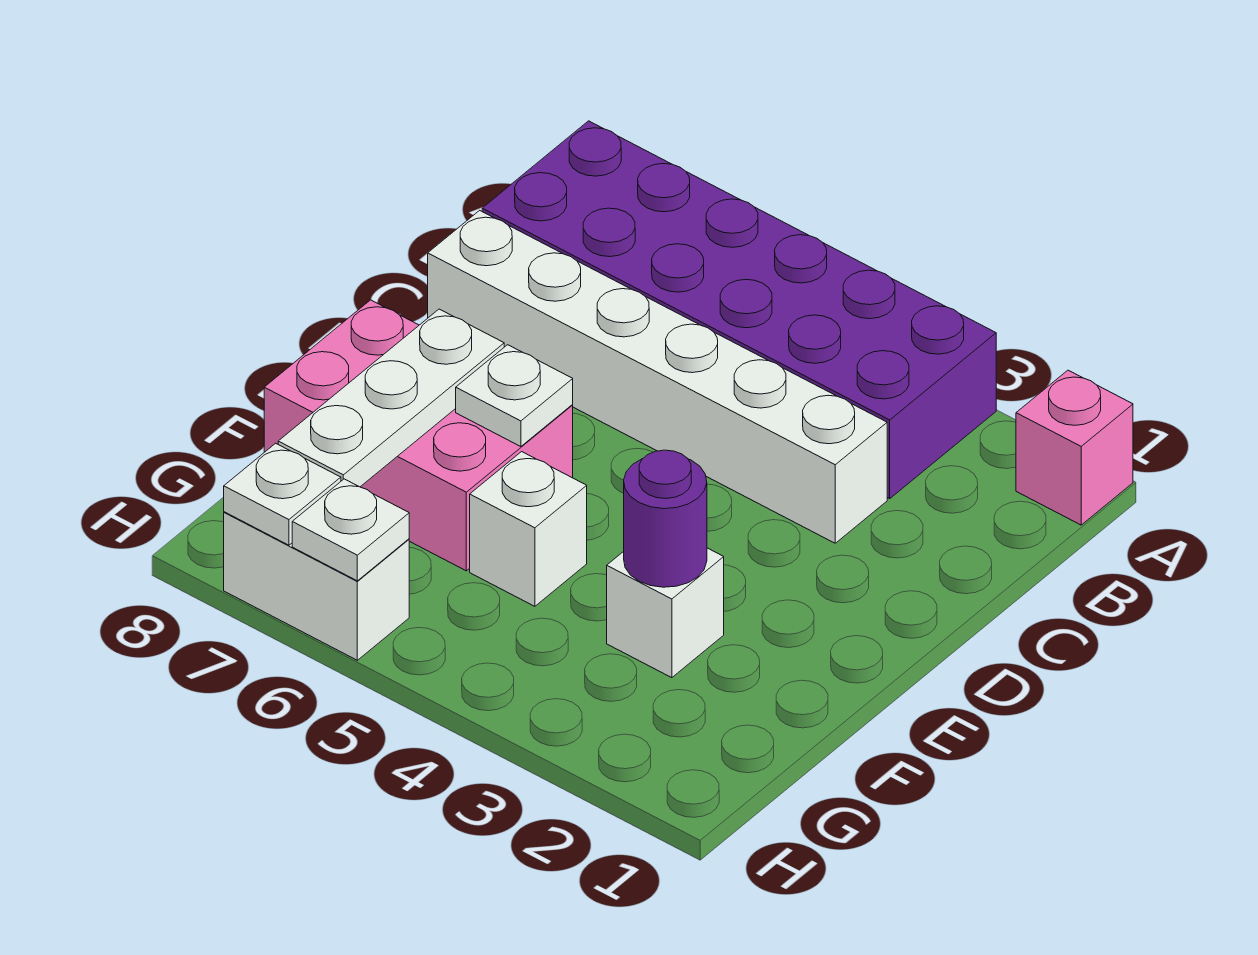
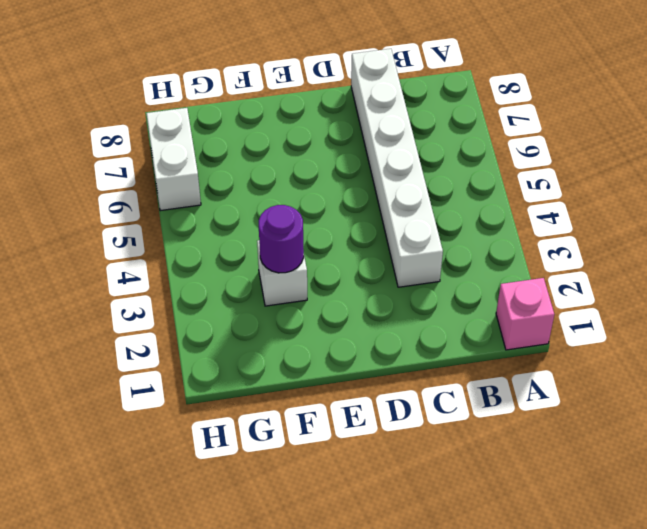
none -> purple 2x6 brick [482,121,996,498]
none -> pink 2x3 brick [264,300,573,571]
none -> white 1x1 brick [470,452,587,606]

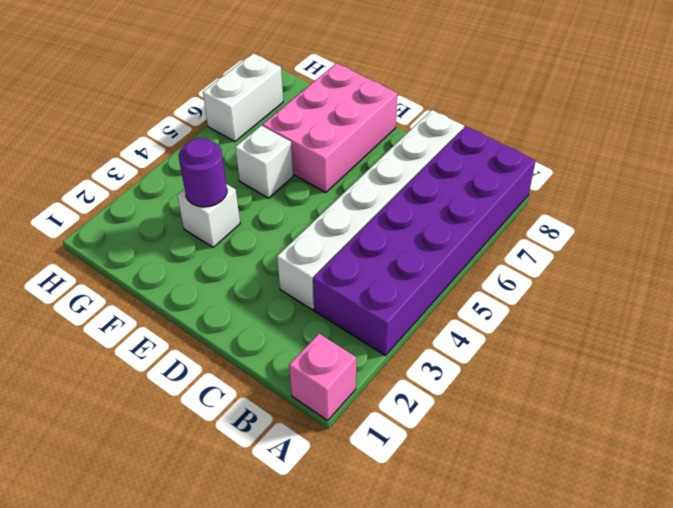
none -> white 1x1 plate [456,345,573,447]
none -> white 1x3 plate [278,309,504,487]
none -> white 1x1 plate [292,479,409,581]

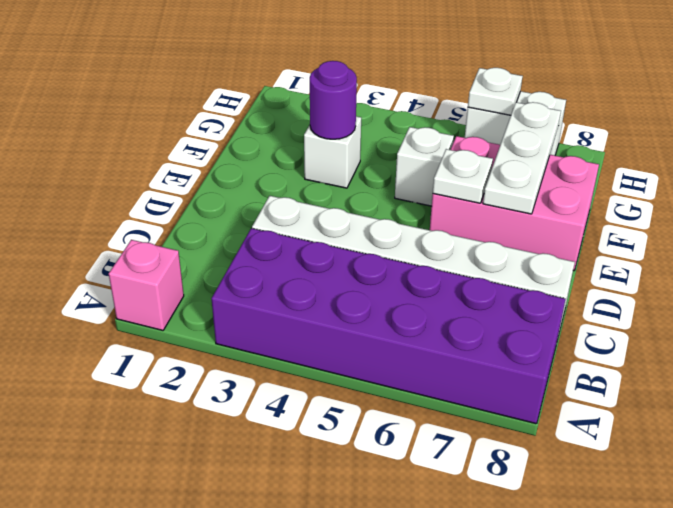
none -> white 1x1 plate [224,443,341,545]

